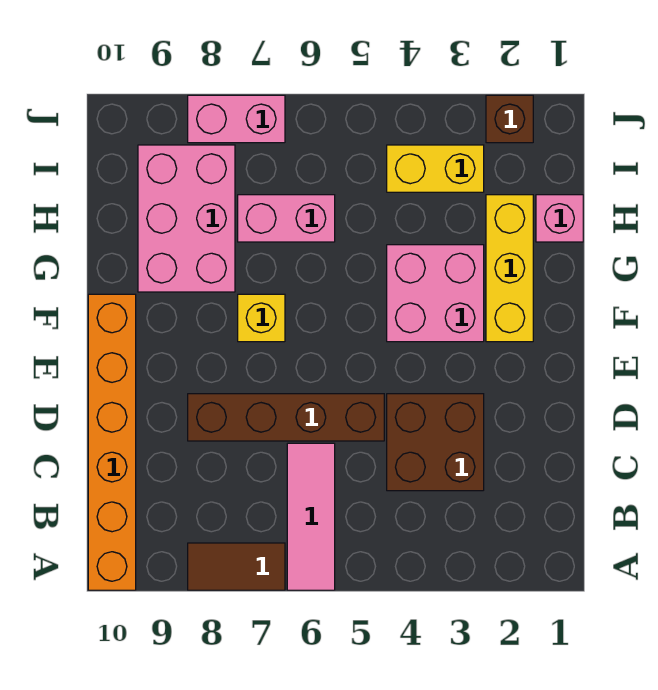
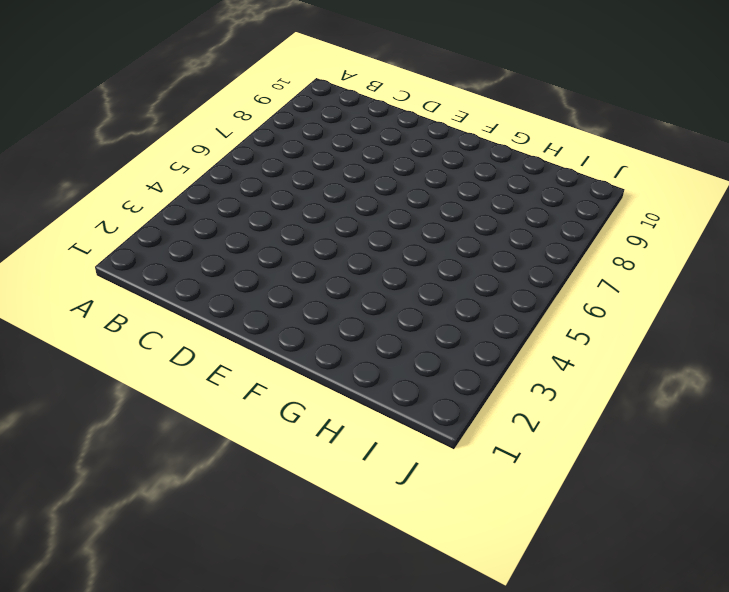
none -> pink 1x3 tile [287,443,335,590]
none -> brown 1x2 tile [188,543,285,590]
none -> orange 1x6 brick [88,294,136,590]

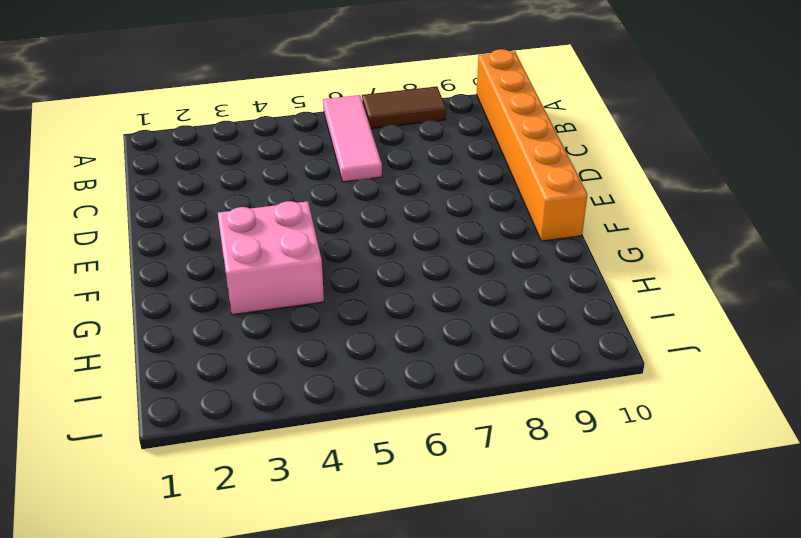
none -> brown 2x2 brick [387,394,484,491]
none -> brown 1x4 brick [188,394,384,441]
none -> yellow 1x3 brick [486,195,533,342]

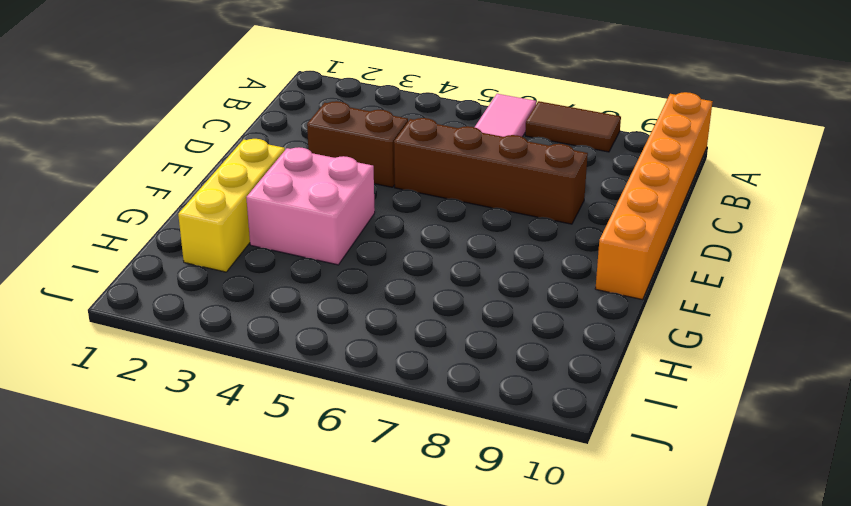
brown 1x2 brick [307,101,408,187] -> brown 2x2 brick [387,394,484,491]
none -> yellow 1x1 brick [238,294,285,342]
none -> pink 2x3 brick [138,145,235,292]
none -> pink 1x1 brick [536,195,583,242]

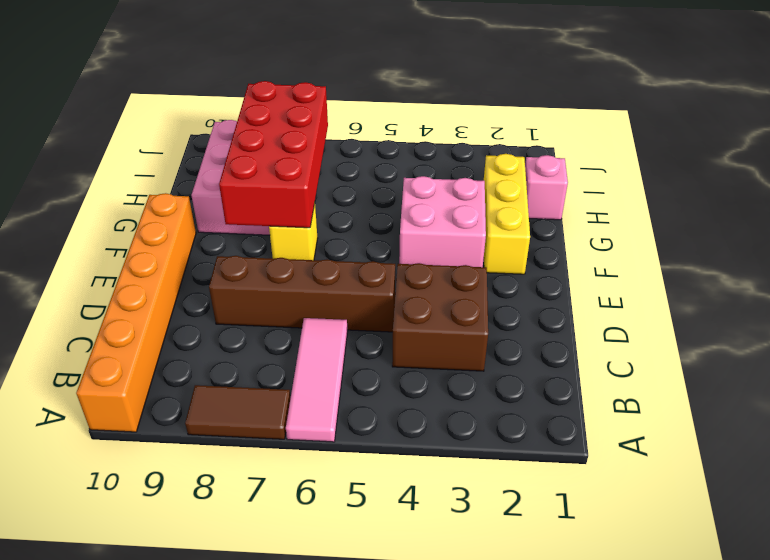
red 2x4 brick [219,81,328,228] -> none
none -> pink 1x2 brick [238,195,335,242]
none -> yellow 1x2 brick [387,145,484,192]
none -> brown 1x1 brick [486,95,533,143]

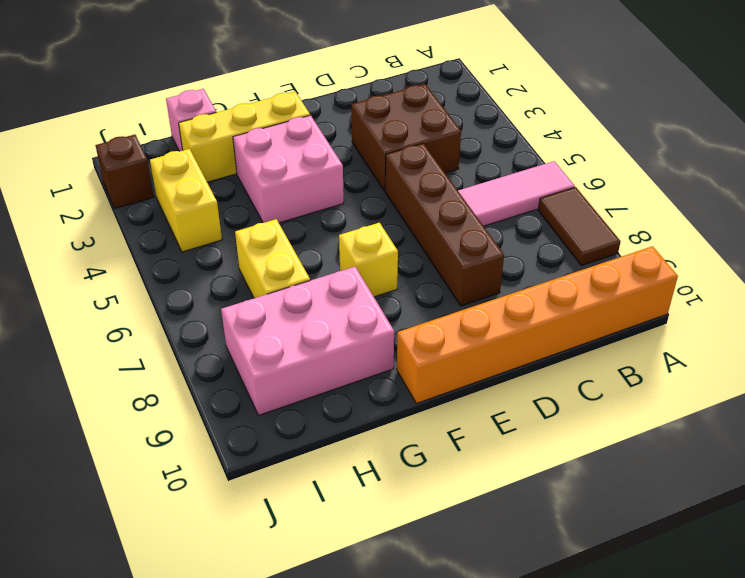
yellow 1x2 brick [235,219,310,298] -> pink 1x2 brick [238,195,335,242]
none -> pink 1x2 brick [188,95,285,143]

